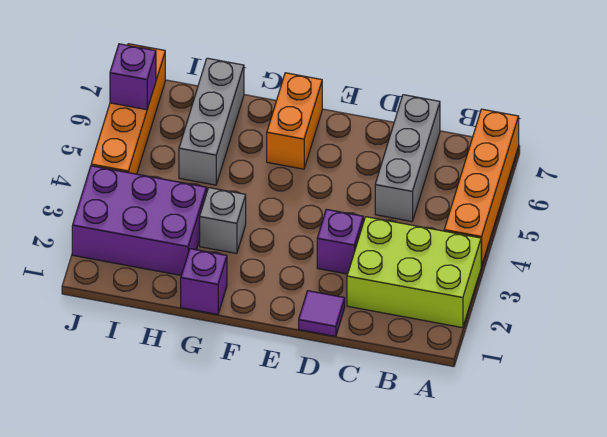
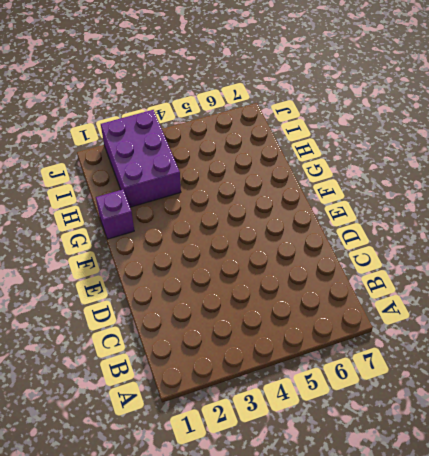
none -> lime 2x3 brick [347,217,481,328]
none -> orange 1x4 brick [444,109,519,266]
none -> grey 1x3 brick [375,95,440,221]

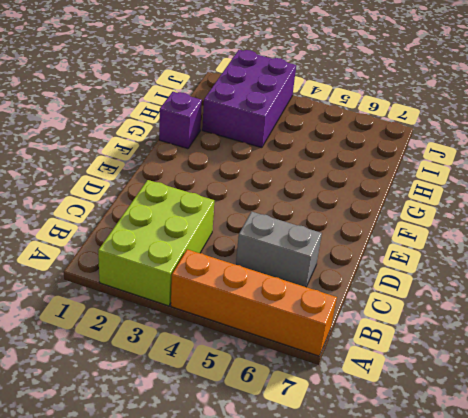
grey 1x2 brick [236,212,322,287] -> grey 1x3 brick [375,95,440,221]
none -> purple 1x1 tile [299,291,345,336]
none -> purple 1x1 brick [317,209,363,274]
none -> orange 1x2 brick [267,73,322,169]

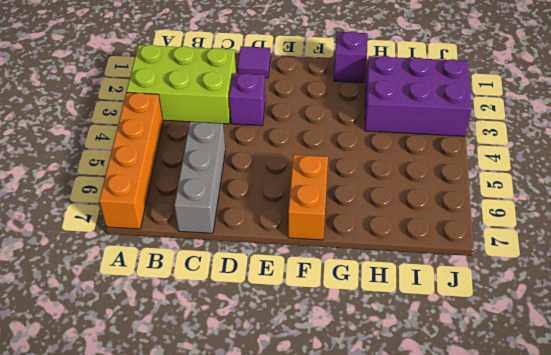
none -> grey 1x1 brick [200,188,246,254]
none -> grey 1x3 brick [179,58,244,185]
none -> orange 1x4 brick [91,44,165,174]

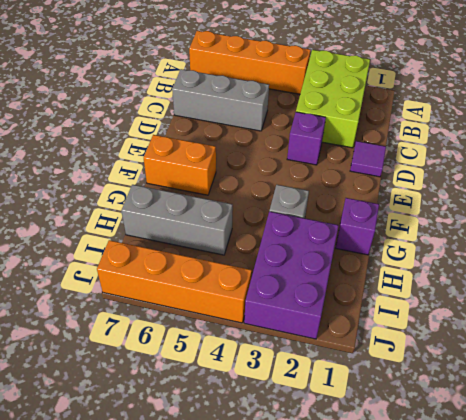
none -> purple 1x1 brick [110,44,156,110]

